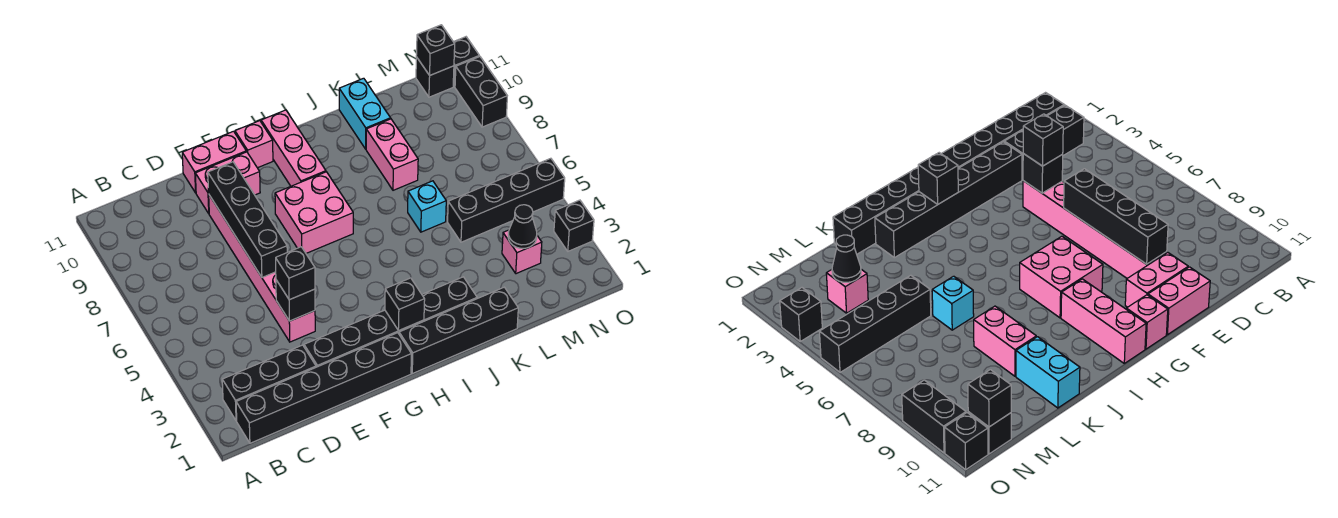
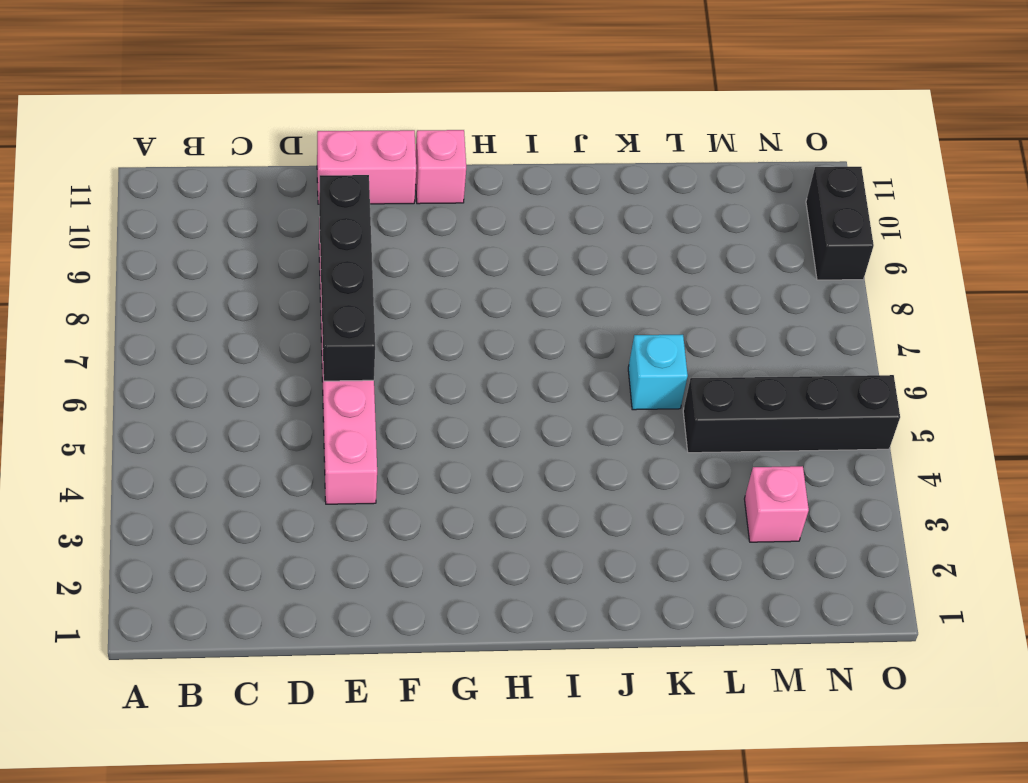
none -> black 1x6 brick [236,333,411,443]
none -> black 1x3 brick [222,345,316,421]
none -> black 1x6 brick [304,277,477,367]

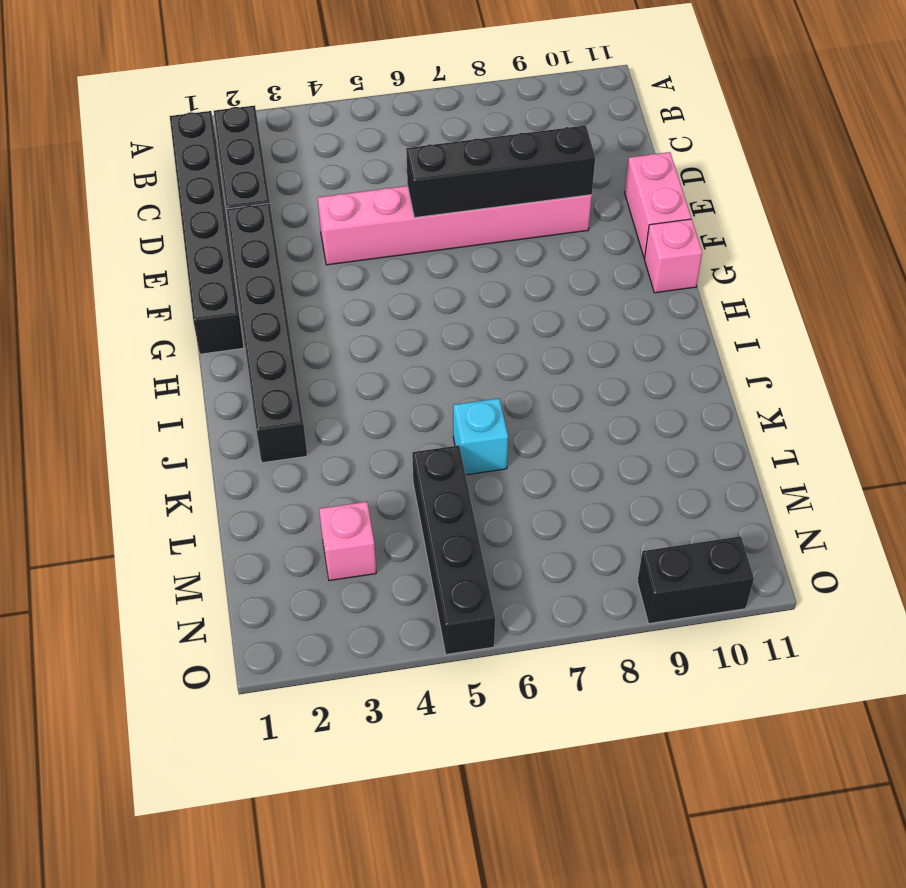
none -> pink 1x2 brick [195,152,260,213]
none -> pink 2x2 brick [275,172,353,253]
none -> black 1x4 brick [399,287,518,374]

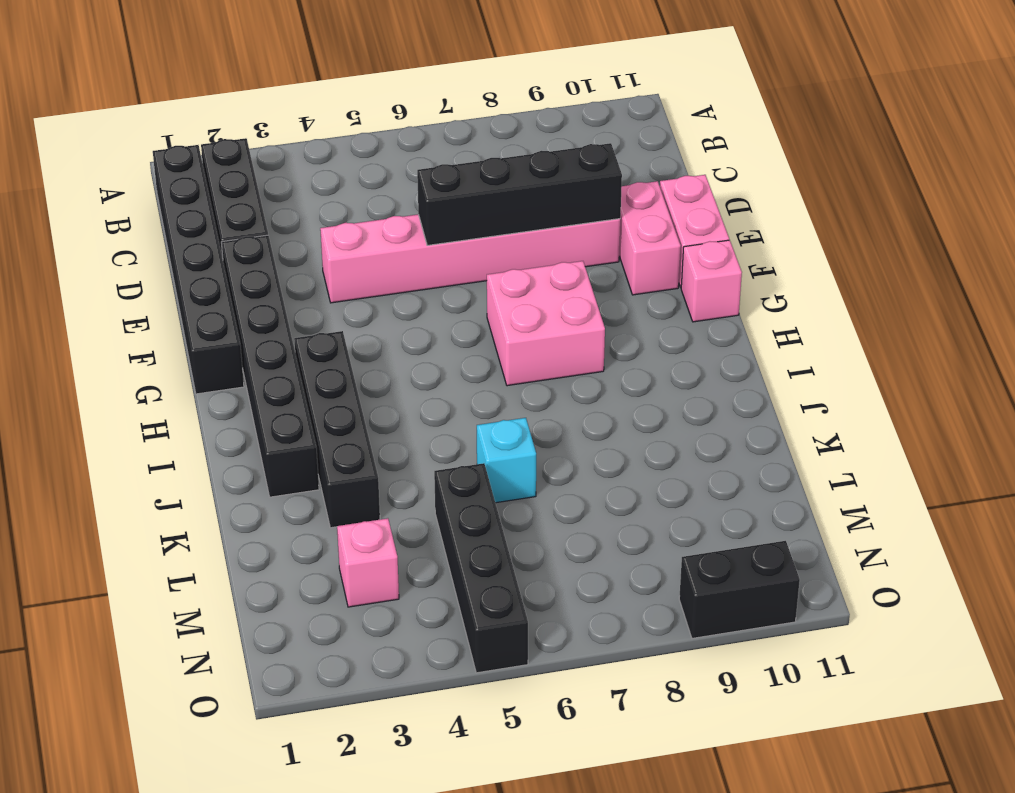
black 1x4 brick [294,331,380,528] -> black 1x4 brick moved to [399,287,518,374]
none -> pink 1x3 brick [261,110,326,186]
none -> pink 1x2 brick [366,119,418,190]
none -> cyan 1x2 brick [339,78,390,149]

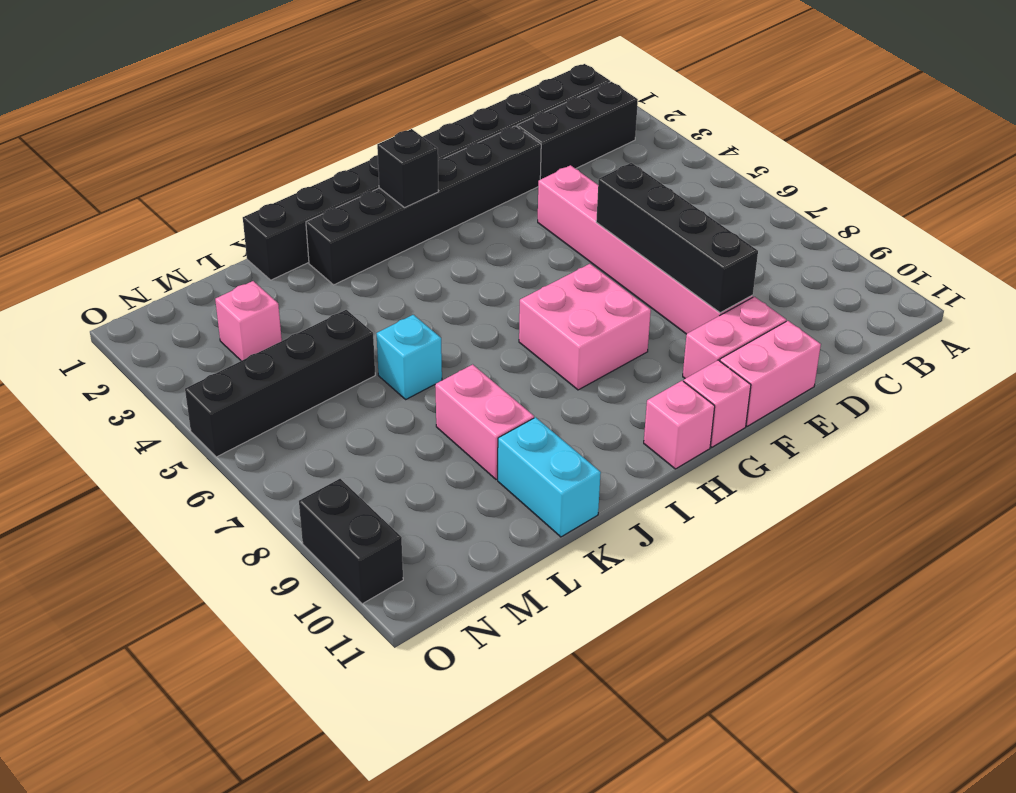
pink 1x1 brick [644,381,715,469] -> pink 1x3 brick [261,110,326,186]
none -> black 1x1 brick [416,57,454,97]
none -> black 1x1 brick [554,200,594,251]
none -> black 1x1 brick [453,37,479,87]

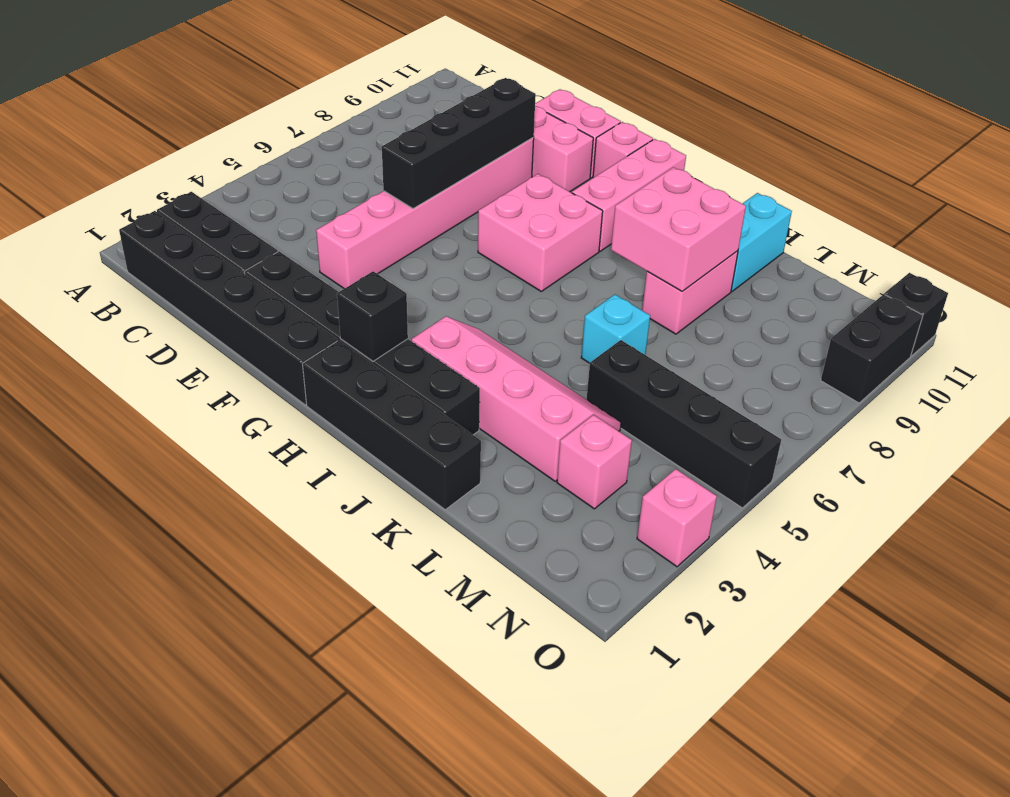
pink 2x4 slope [411,316,621,481] -> none
pink 2x2 brick [611,167,746,291] -> none
pink 1x1 brick [637,469,717,567] -> black 1x1 brick [554,200,594,251]
none -> black 1x1 brick [416,57,454,97]
none -> black 1x1 brick [276,280,315,321]
none -> black 1x1 cone [508,205,537,248]

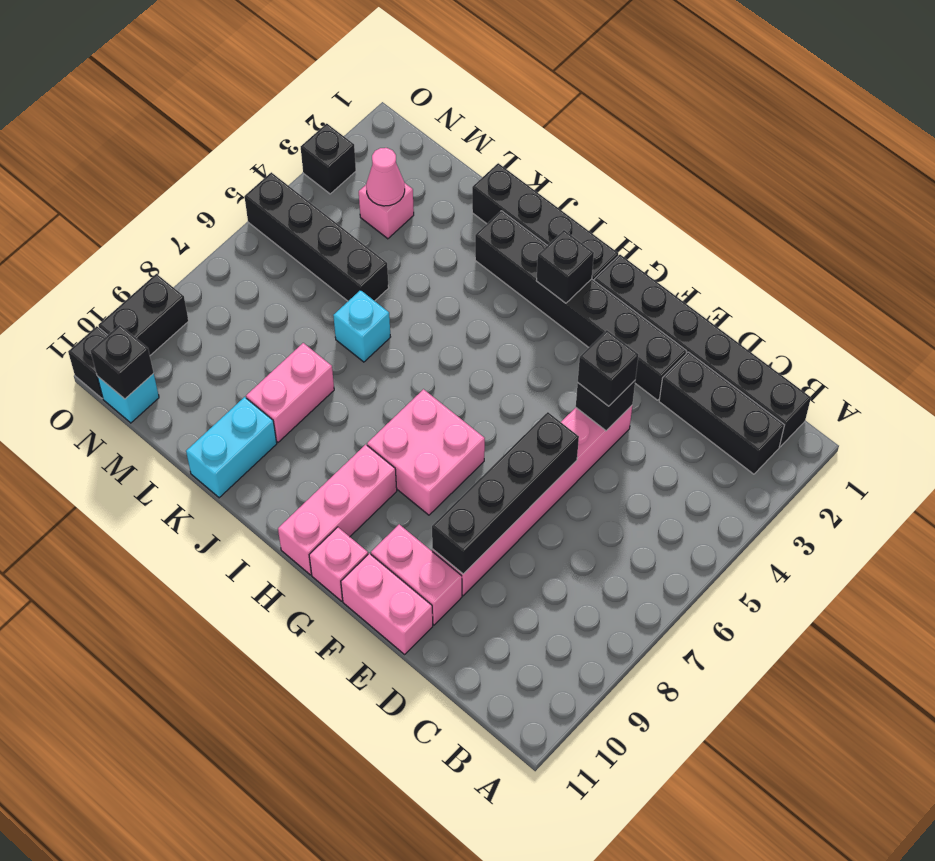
pink 1x1 cone [366,148,405,206] -> black 1x1 cone [508,205,537,248]
cyan 1x1 brick [97,374,159,423] -> black 1x1 brick [416,57,454,97]

